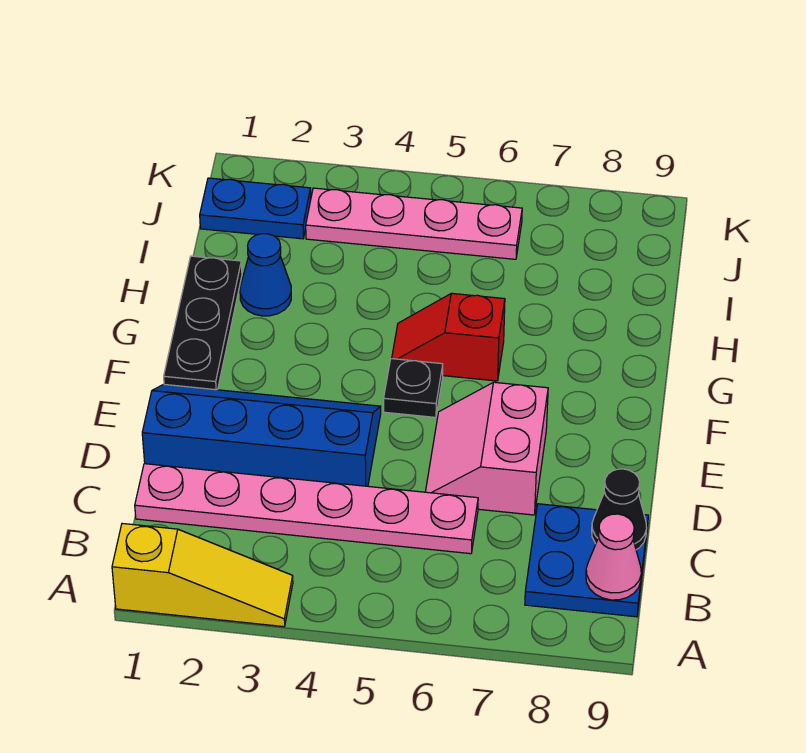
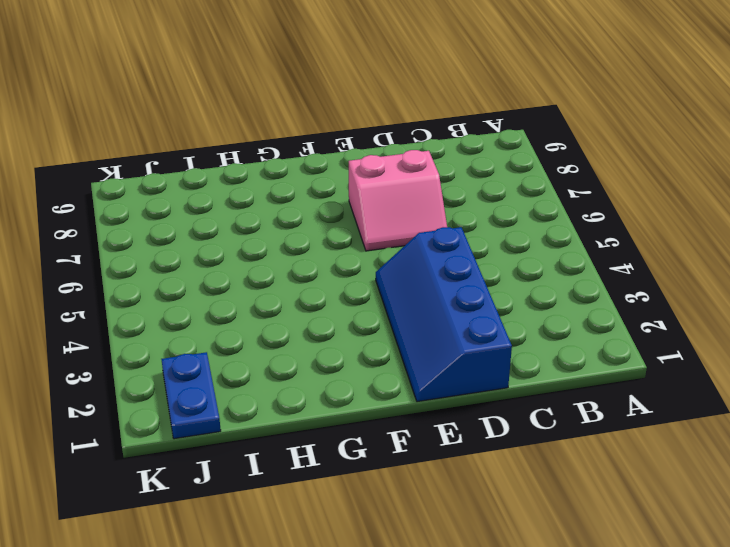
none -> yellow 1x3 slope [112,523,293,627]
none -> blue 2x2 plate [525,504,648,617]
none -> pink 1x6 plate [135,464,478,554]

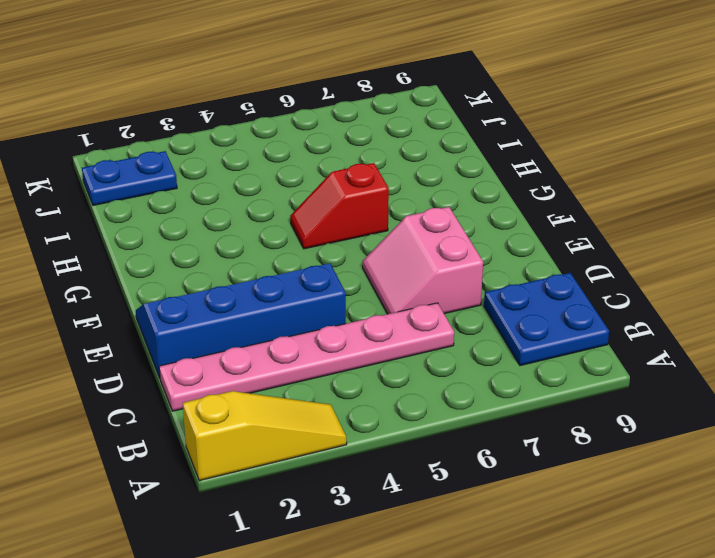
none -> black 1x3 plate [164,256,242,390]
none -> black 1x1 plate [384,359,443,417]
none -> blue 1x1 cone [240,234,291,316]

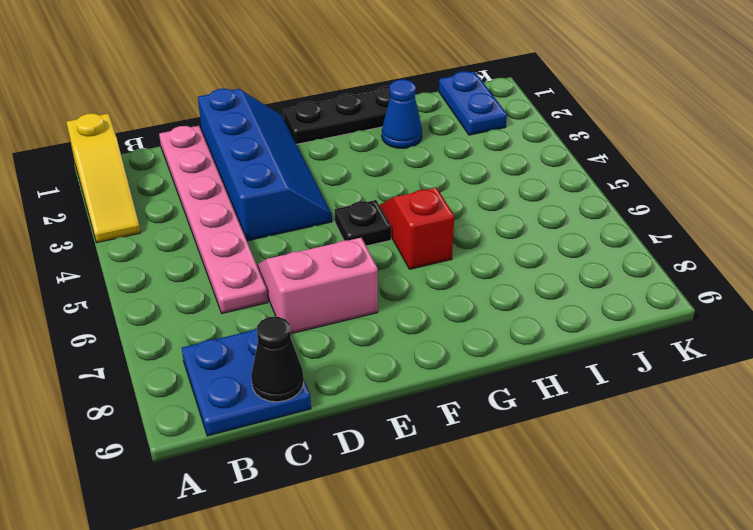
none -> pink 1x4 plate [306,188,522,259]
none -> pink 1x1 cone [586,514,641,600]

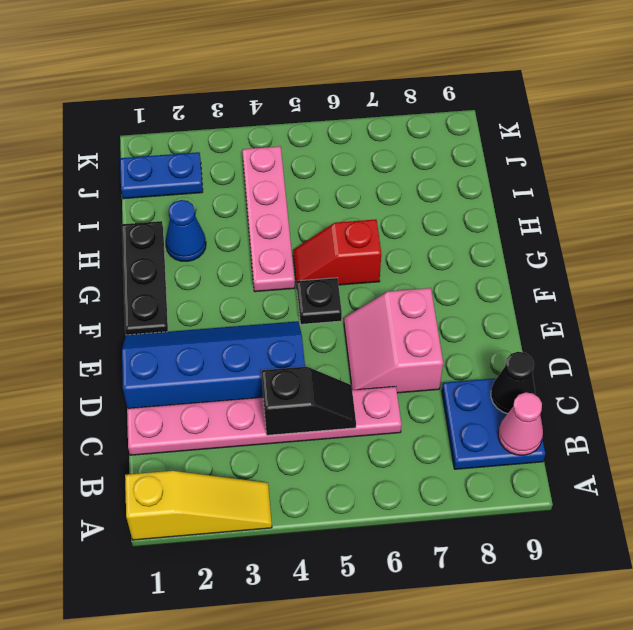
black 1x2 slope [262,367,356,435] -> none
pink 1x4 plate [242,146,295,292] -> pink 1x4 plate turned to [306,188,522,259]

